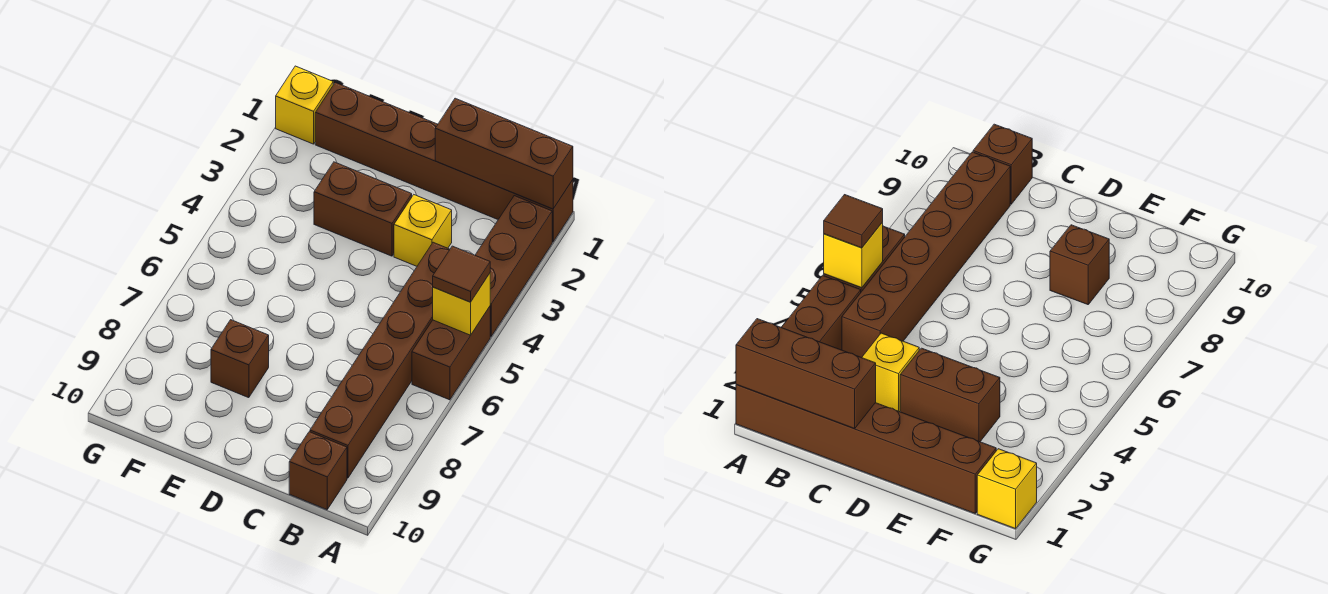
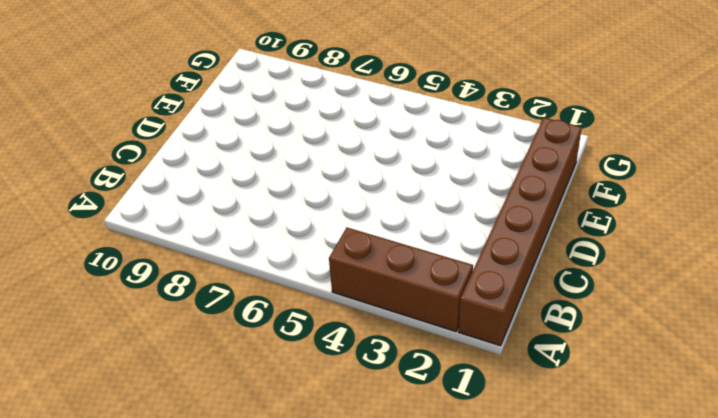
none -> brown 1x2 brick [412,307,490,400]
none -> brown 1x6 brick [310,242,450,478]
none -> brown 1x1 brick [289,432,347,510]

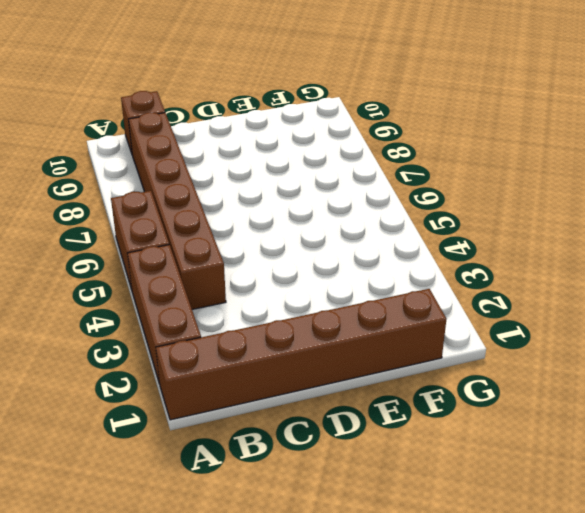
none -> yellow 1x1 brick [394,195,452,266]
none -> brown 1x2 brick [314,162,412,256]
none -> brown 1x1 brick [211,320,269,398]

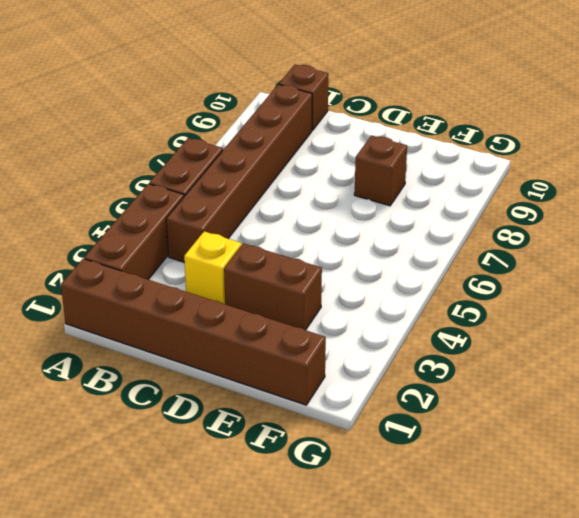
none -> yellow 1x1 brick [276,66,333,144]
none -> brown 1x3 brick [435,98,573,209]
none -> yellow 1x1 brick [433,274,490,335]

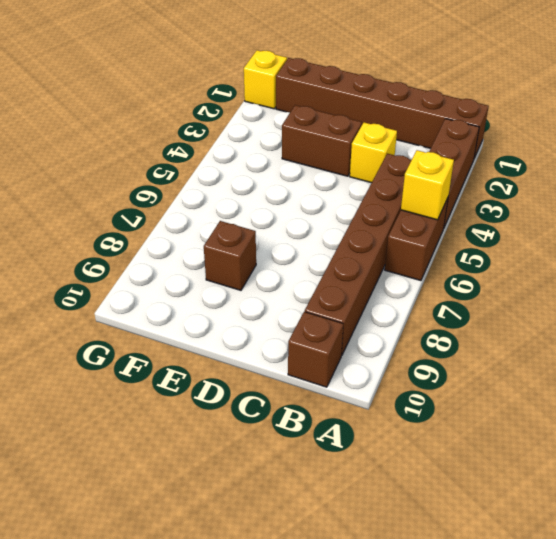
none -> brown 1x3 brick [435,98,573,209]
none -> brown 1x1 tile [433,246,490,302]

